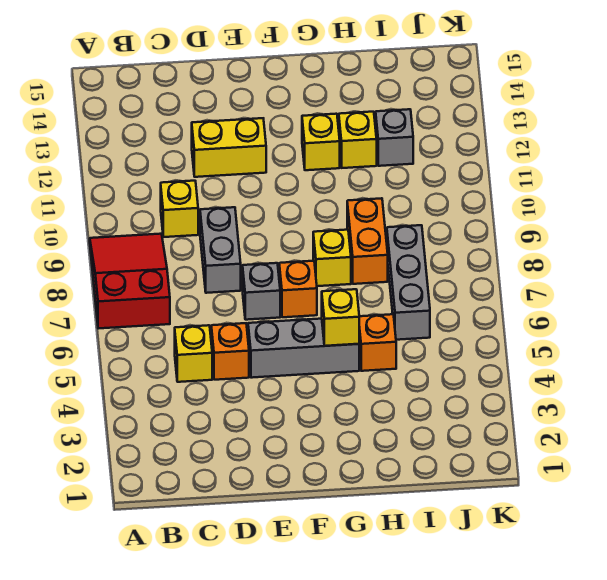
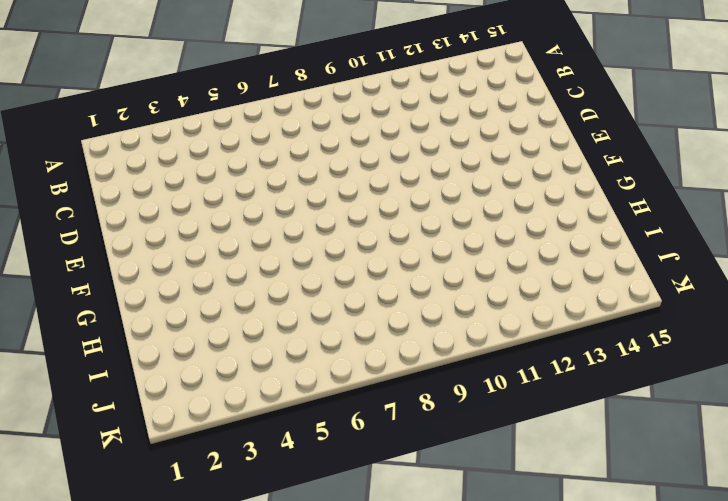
none -> red 2x3 slope [90,234,170,329]
none -> yellow 1x1 brick [175,325,212,382]
none -> yellow 1x1 brick [161,181,198,237]

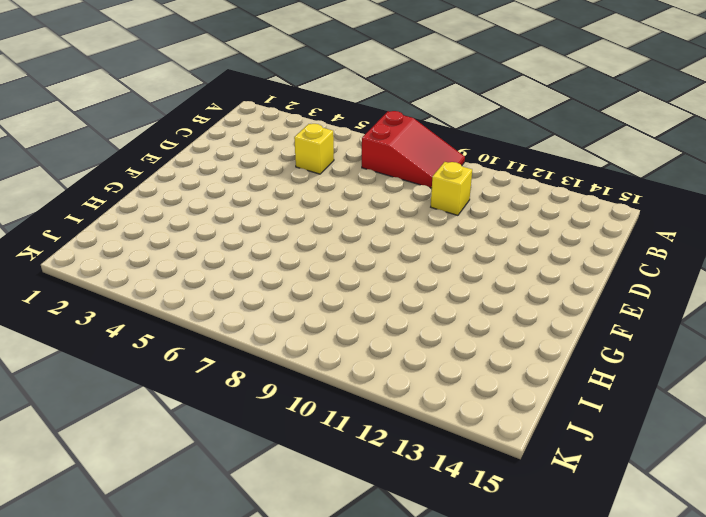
none -> orange 1x1 brick [211,323,249,380]
none -> grey 1x2 brick [200,207,241,293]
none -> yellow 1x2 brick [192,118,266,177]

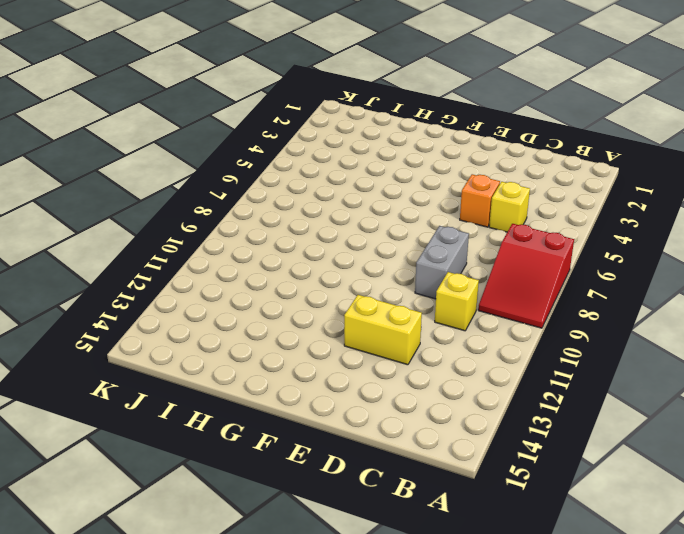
none -> grey 1x3 brick [248,319,359,378]
none -> grey 1x1 brick [243,263,280,320]
none -> orange 1x1 brick [279,261,317,317]

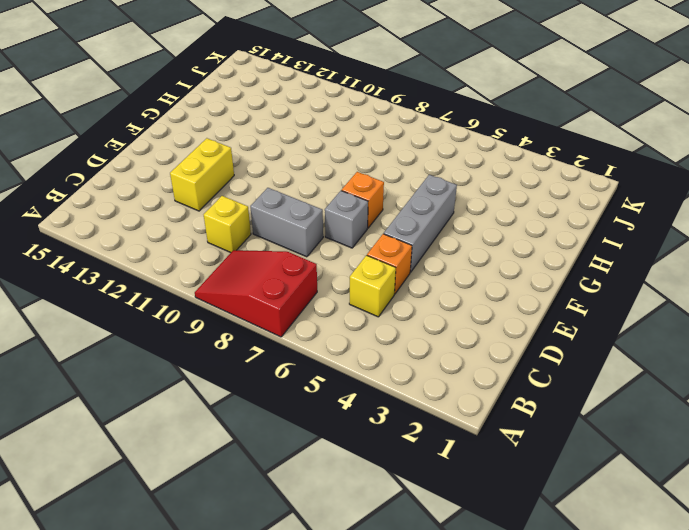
none -> yellow 1x1 brick [313,230,351,286]
none -> yellow 1x1 brick [302,114,340,170]
none -> orange 1x1 brick [359,314,396,371]

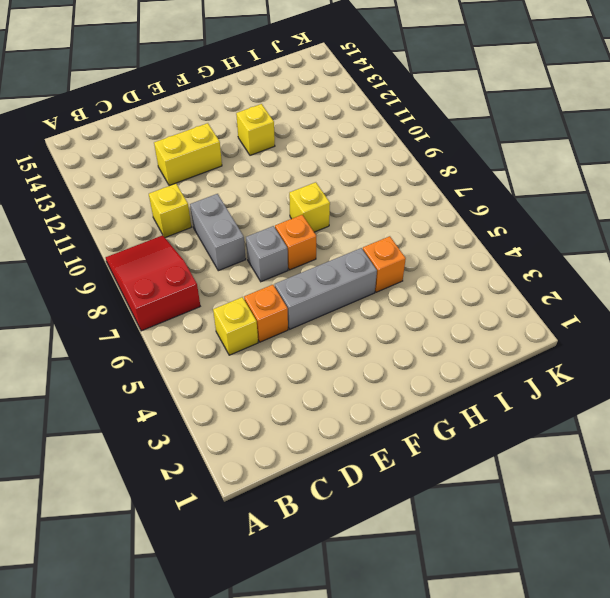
none -> orange 1x2 brick [347,198,388,284]
none -> yellow 1x1 brick [339,112,377,168]
none -> grey 1x3 brick [387,225,430,340]

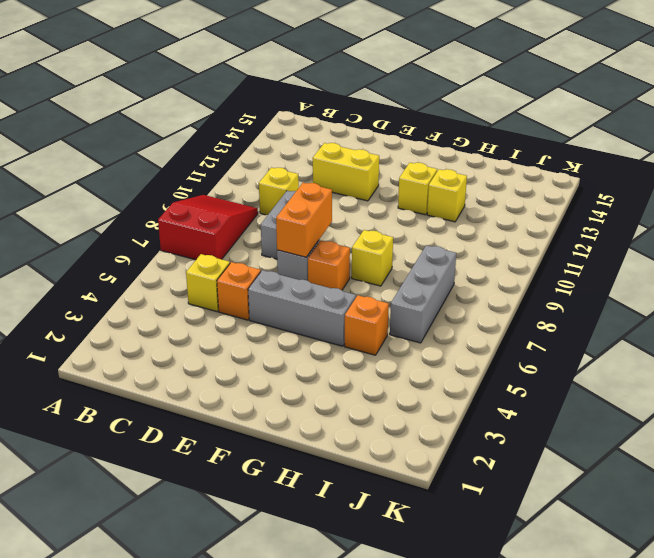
orange 1x2 brick [276,183,332,257] -> orange 1x2 brick moved to [347,198,388,284]
none -> grey 1x1 brick [376,109,413,166]
none -> yellow 1x1 brick [322,289,359,346]

